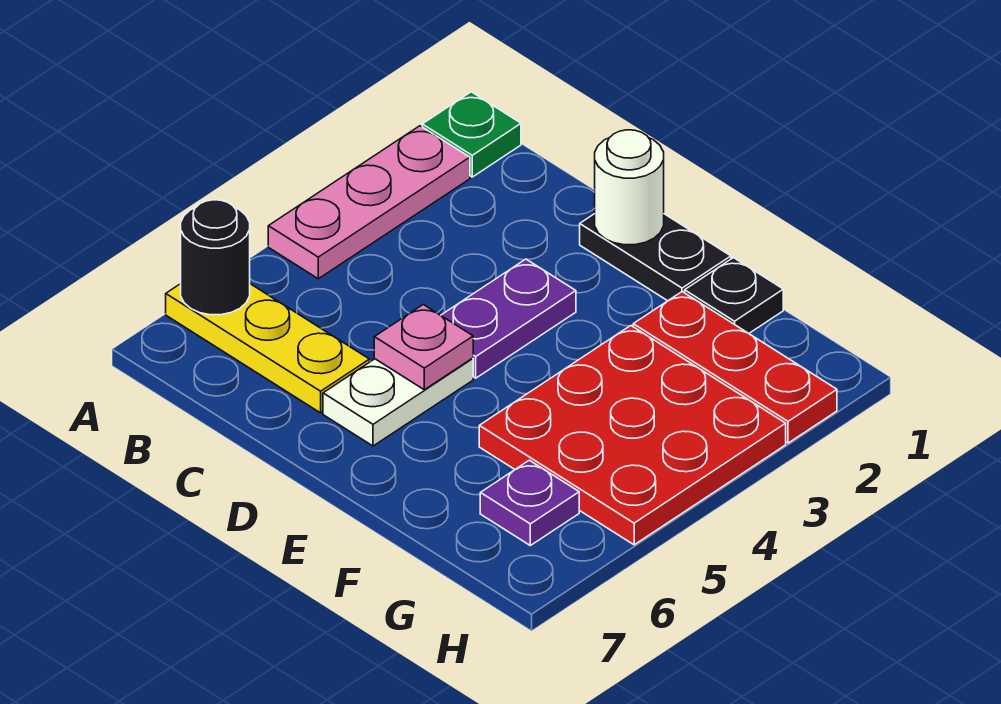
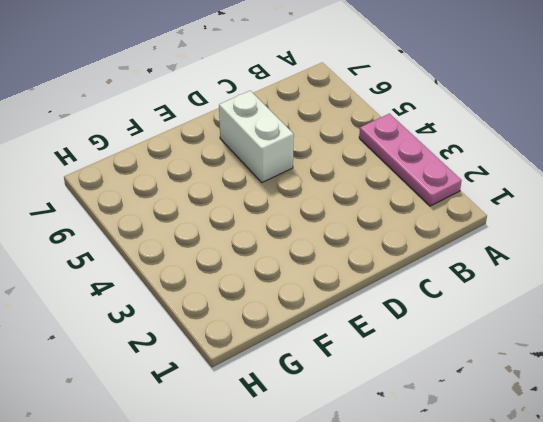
white 1x2 brick [219,91,294,182] -> white 1x2 plate [323,358,473,446]
none -> green 1x1 plate [422,92,521,177]
none -> yellow 1x3 plate [166,284,369,413]
none -> black 1x2 plate [580,214,731,301]

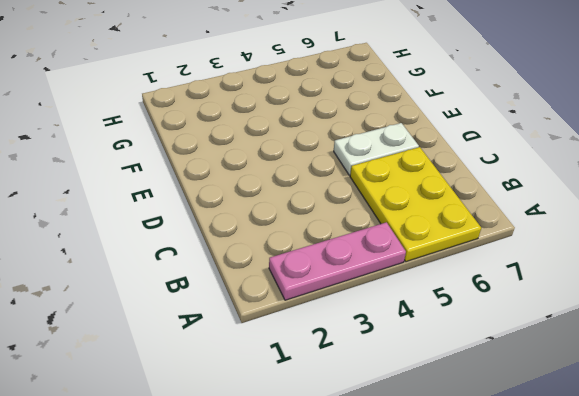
yellow 2x3 plate [350,147,481,262] -> yellow 1x3 plate [166,284,369,413]
none -> green 1x1 plate [422,92,521,177]
none -> black 1x2 plate [580,214,731,301]
none -> purple 1x2 plate [441,259,576,378]

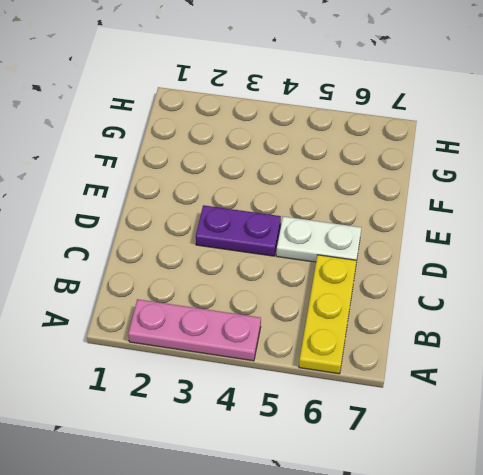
none -> green 1x1 plate [422,92,521,177]
none -> black 1x2 plate [580,214,731,301]
none -> black 1x1 plate [685,258,783,333]

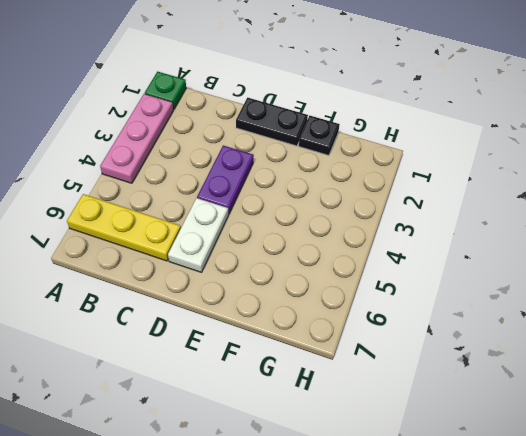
none -> red 1x3 plate [633,292,837,443]
none -> red 3x3 plate [479,326,786,545]
none -> purple 1x1 plate [480,460,579,545]

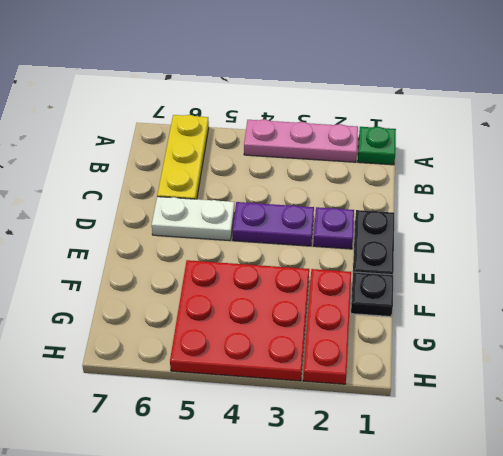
purple 1x1 plate [313,207,354,249] -> purple 1x1 plate moved to [480,460,579,545]
none -> black 1x1 round brick [181,200,250,315]
none -> white 1x1 round brick [595,130,664,245]
none -> pink 1x1 plate [374,305,473,390]

